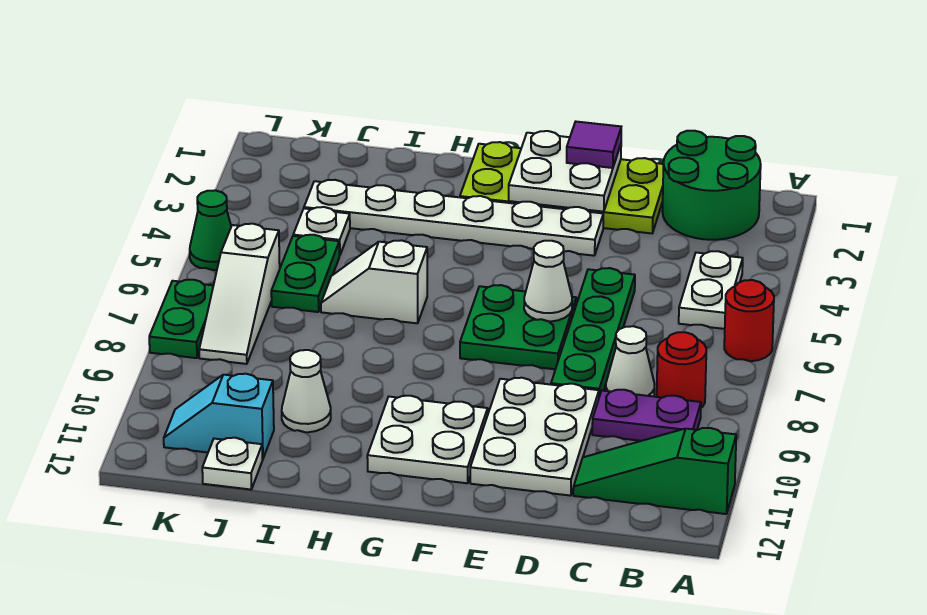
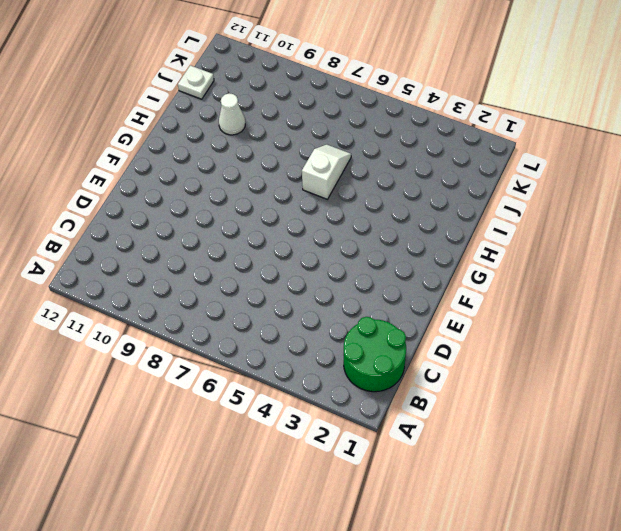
none -> red 1x1 round brick [724,280,774,361]
none -> green 1x3 slope [573,428,736,514]
none -> white 1x2 plate [679,251,743,329]

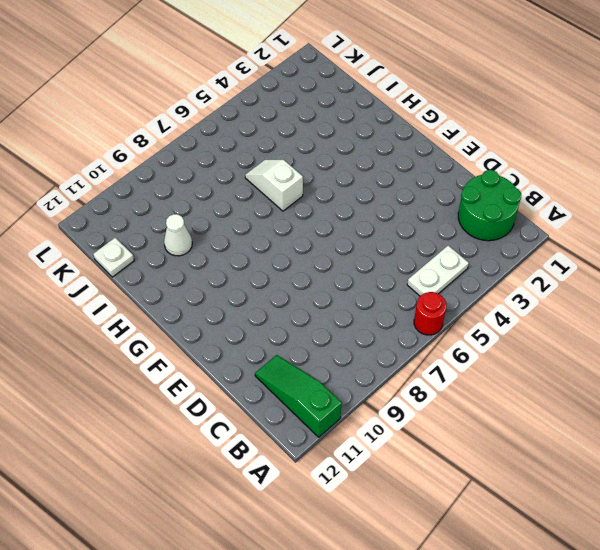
none -> red 1x1 round brick [657,332,706,408]
none -> purple 1x2 plate [592,390,701,441]
none -> white 1x1 cone [606,326,655,396]

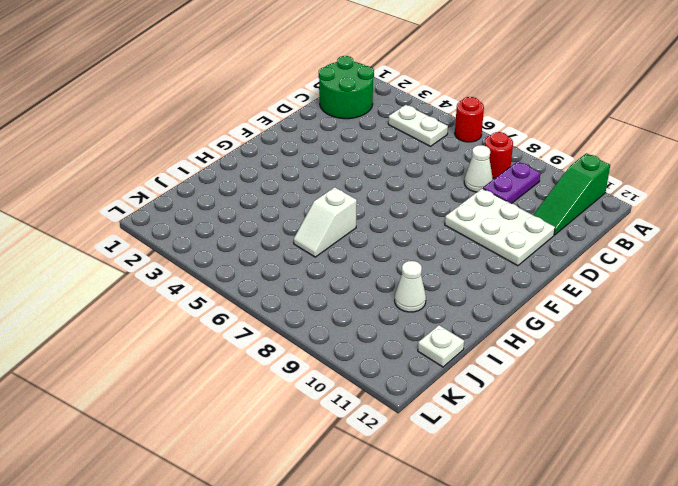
none -> lime 2x4 plate [460,142,663,233]
none -> green 1x4 plate [551,268,635,396]
none -> white 1x6 plate [304,180,603,256]

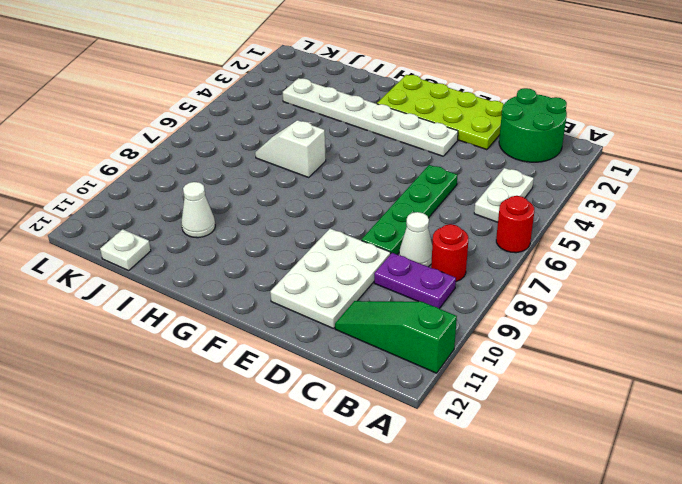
none -> green 2x2 plate [460,285,576,369]
none -> white 2x2 plate [367,396,488,483]
none -> white 1x1 plate [293,207,350,256]

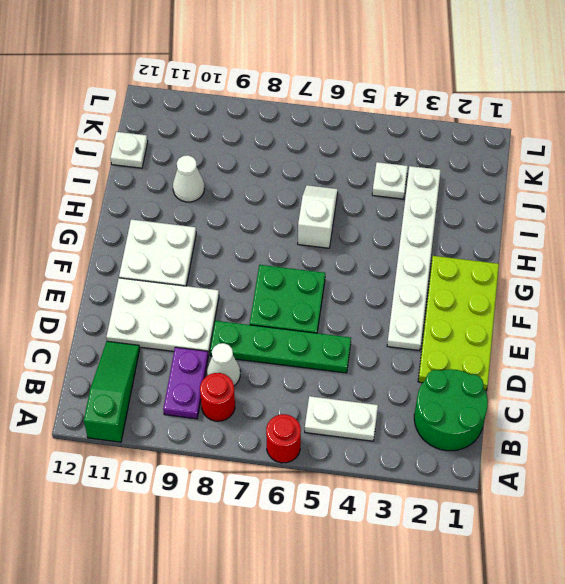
none -> green 1x2 plate [271,235,339,312]
none -> cyan 1x2 slope [164,374,274,459]
none -> white 1x3 slope [199,224,280,364]

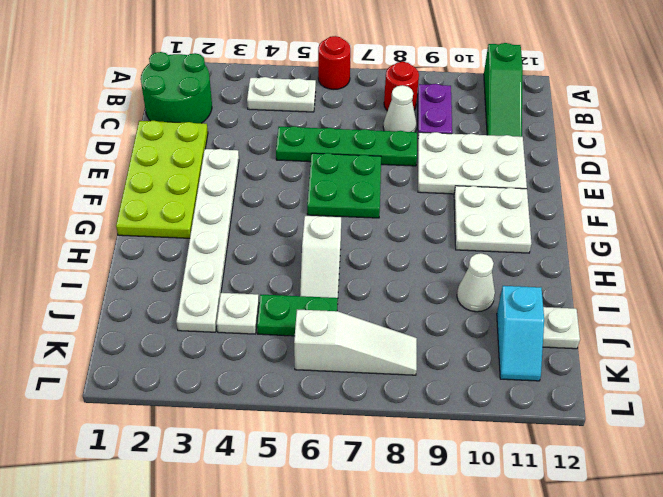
none -> green 1x1 cone [190,190,231,270]
none -> green 1x2 plate [149,279,213,358]
none -> white 2x2 plate [509,131,621,212]

